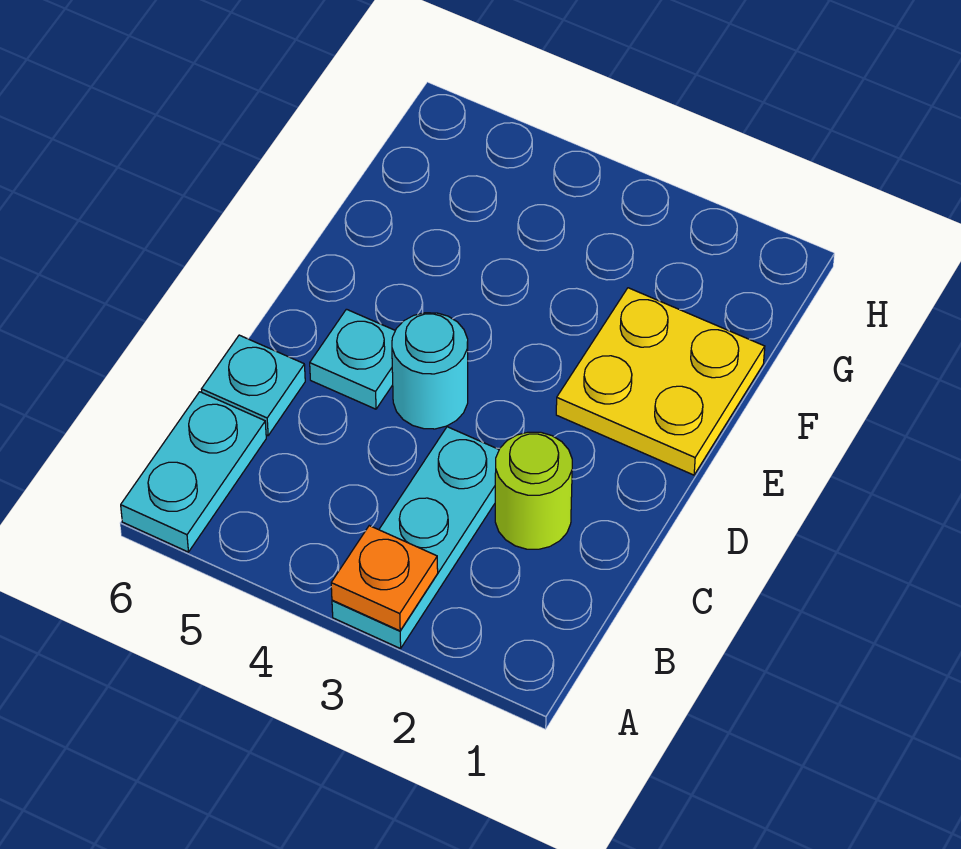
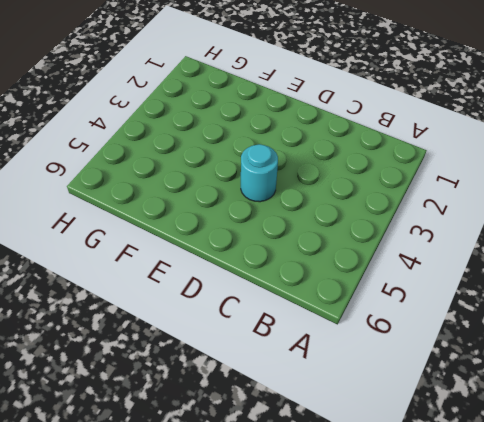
none -> cyan 1x3 plate [332,427,499,649]
none -> cyan 1x2 plate [121,392,266,552]

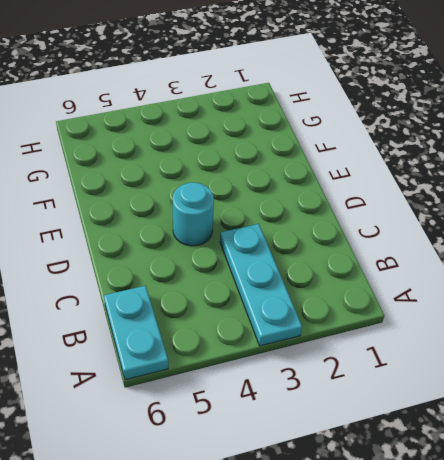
none -> lime 1x1 round brick [495,432,572,549]
none -> cyan 1x1 plate [201,335,305,436]

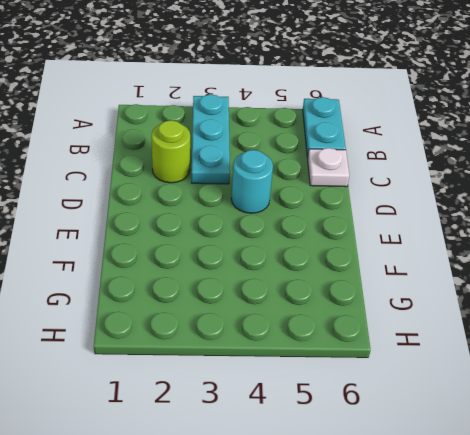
white 1x1 plate [308,148,349,187] -> cyan 1x1 plate [201,335,305,436]
none -> cyan 1x1 plate [310,309,395,409]
none -> yellow 2x2 plate [556,288,765,475]

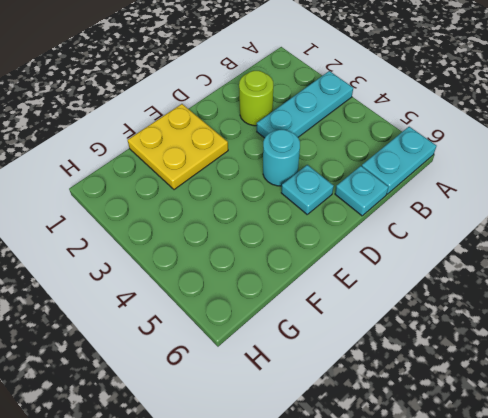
none -> orange 1x1 plate [331,526,438,631]

